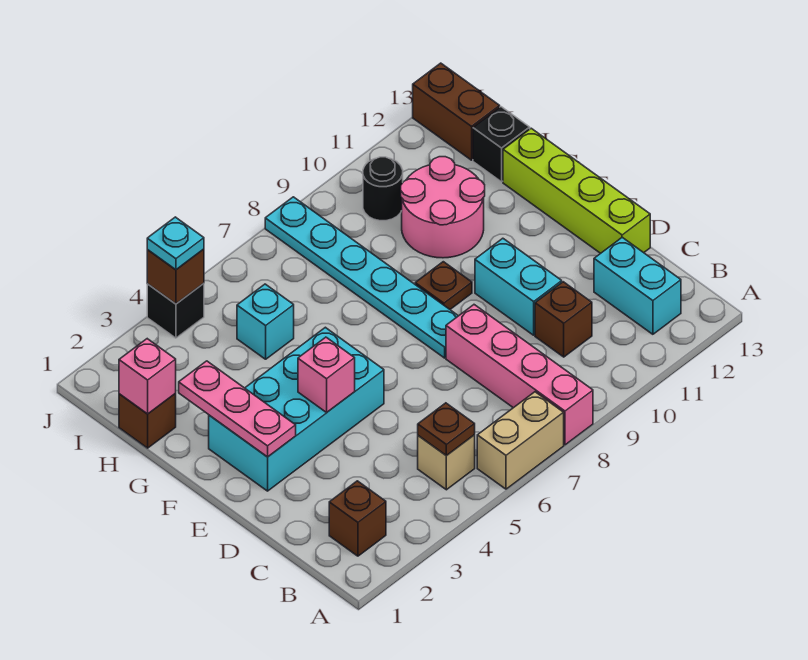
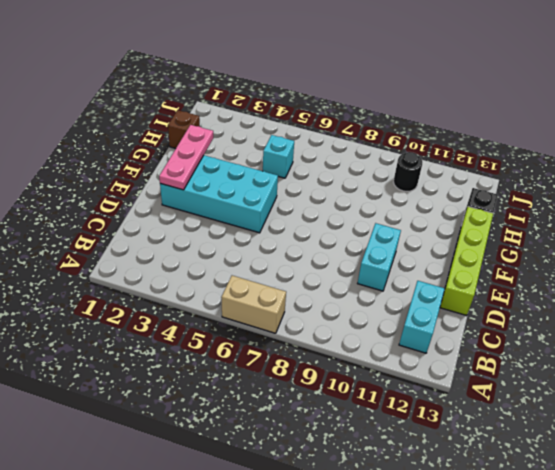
none -> pink 1x4 brick [446,305,593,445]
none -> brown 1x1 brick [329,481,386,556]
none -> tan 1x1 brick [418,435,475,490]

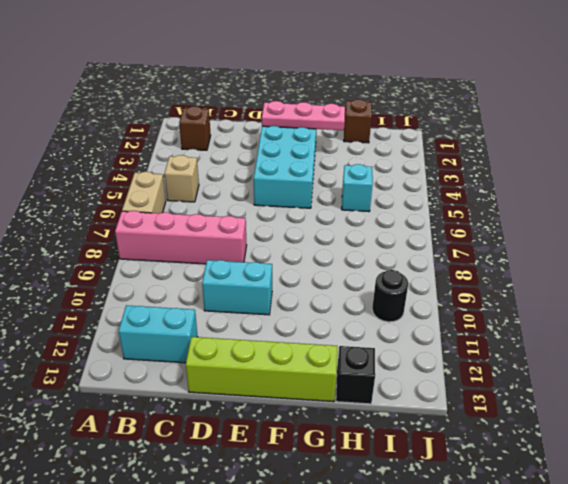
none -> brown 1x1 brick [535,282,592,357]
none -> cyan 1x6 plate [265,197,458,358]
none -> brown 1x1 plate [415,262,472,309]

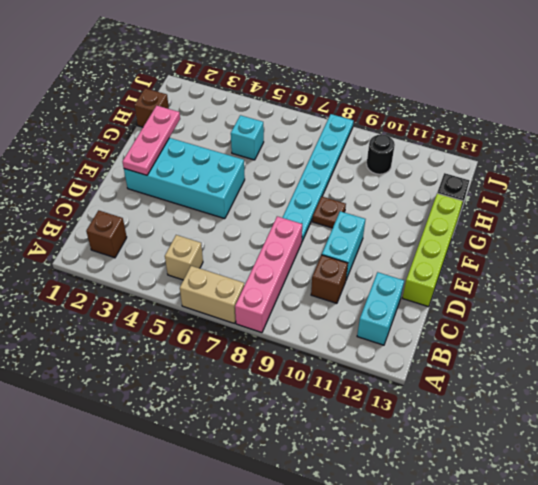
none -> pink 2x2 round brick [401,157,485,258]
none -> brown 1x2 brick [413,63,500,160]
none -> black 1x1 brick [147,283,204,338]

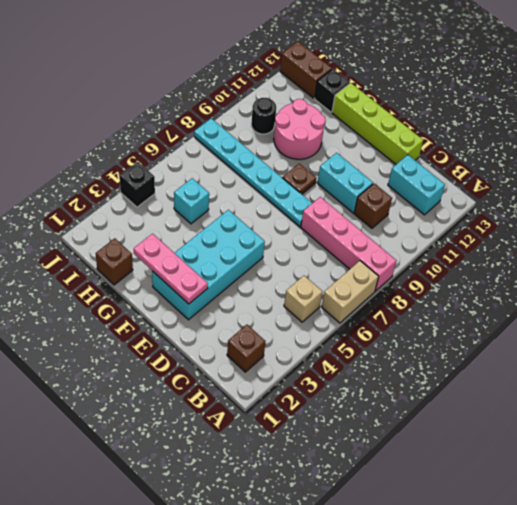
none -> brown 1x1 plate [418,403,475,456]
none -> pink 1x1 brick [298,337,355,412]
none -> pink 1x1 brick [119,339,176,414]

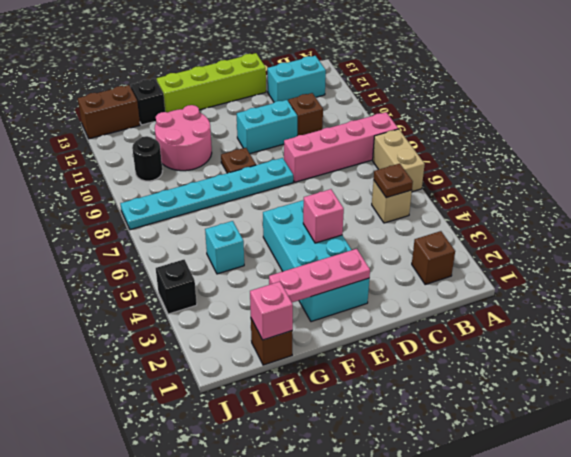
none -> brown 1x1 brick [147,249,204,304]
none -> cyan 1x1 plate [147,217,204,270]

